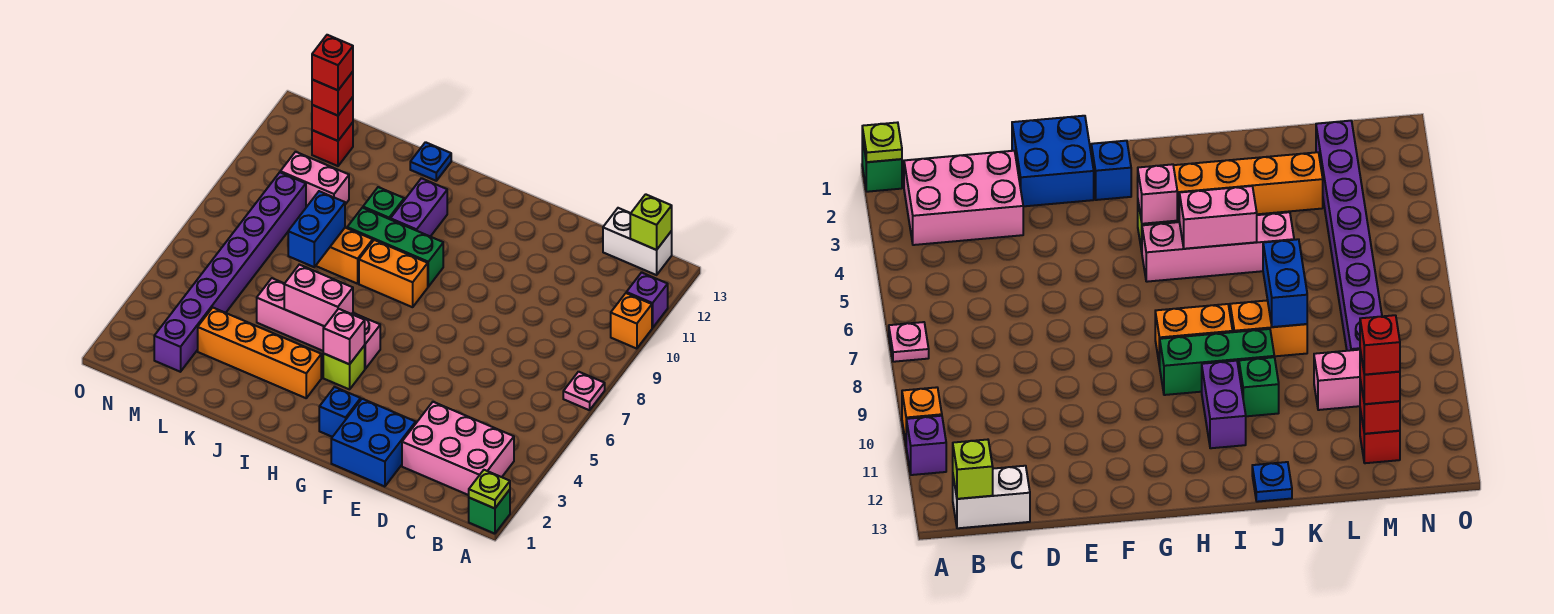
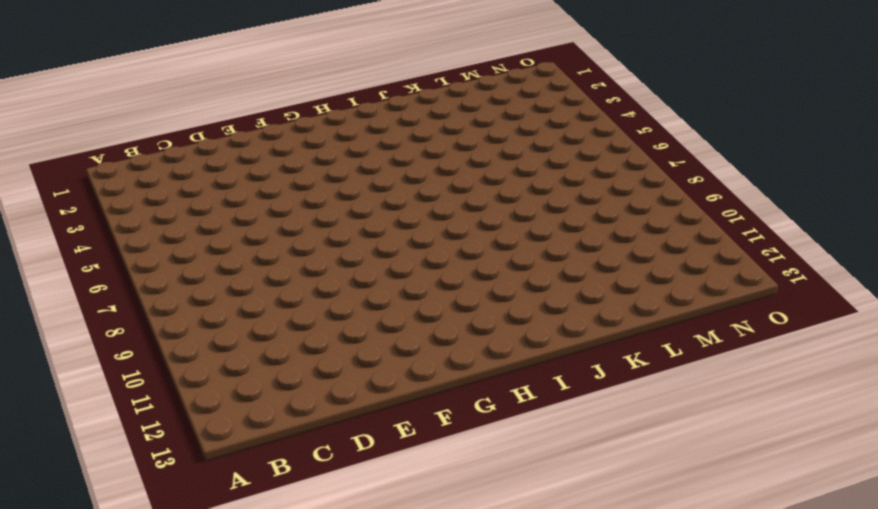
none -> green 1x1 brick [469,490,510,534]
none -> pink 1x1 plate [563,372,605,410]
none -> orange 1x1 brick [611,293,652,349]

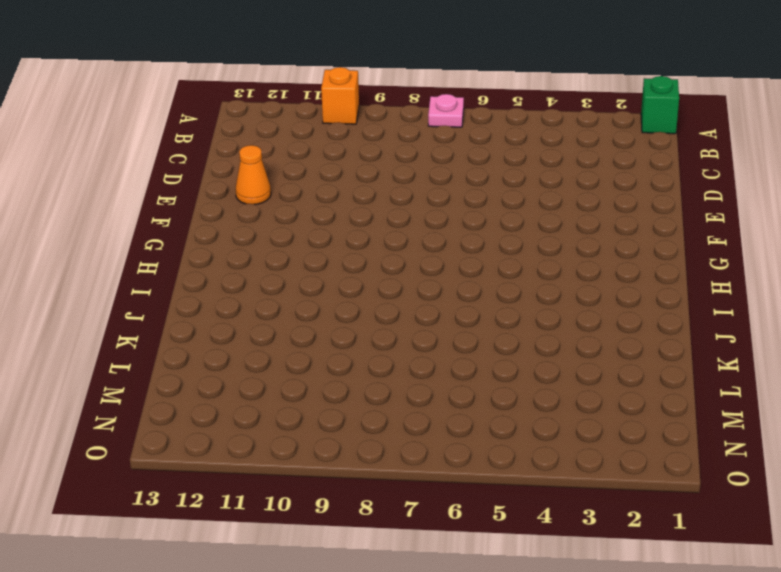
orange 1x1 cone [236,145,271,204] -> none
none -> purple 1x1 brick [626,273,668,328]
none -> pink 2x3 brick [402,402,514,495]
none -> white 1x2 brick [603,208,672,275]

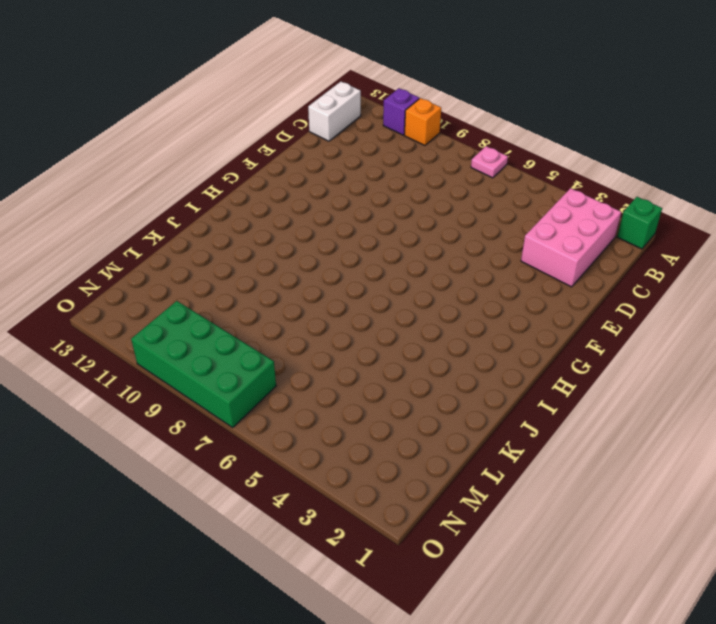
green 2x4 brick [131,301,276,427] -> none
none -> blue 2x2 brick [331,399,416,487]
none -> blue 1x1 brick [319,387,361,437]
none -> lime 1x1 brick [323,345,365,389]

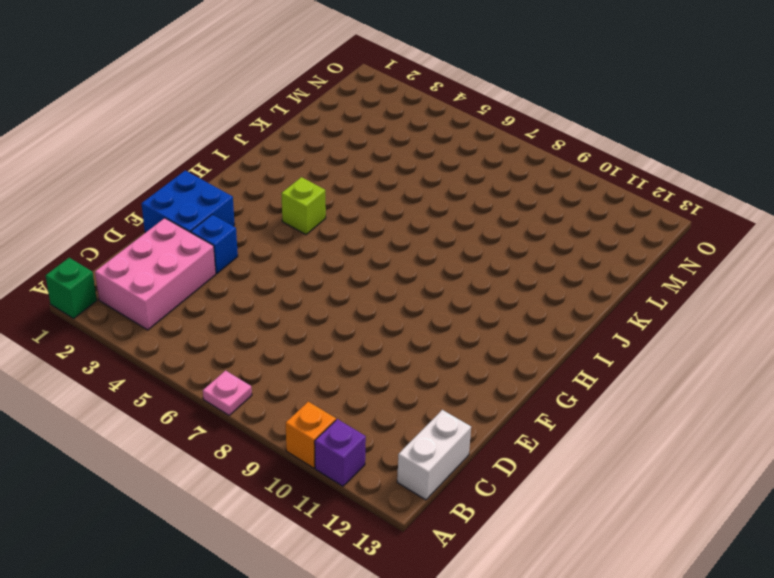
blue 1x1 brick [191,215,238,274] -> blue 1x1 brick moved to [319,387,361,437]
none -> pink 1x4 brick [257,278,380,369]
none -> orange 1x2 brick [359,240,428,307]
none -> green 1x3 brick [347,208,443,287]

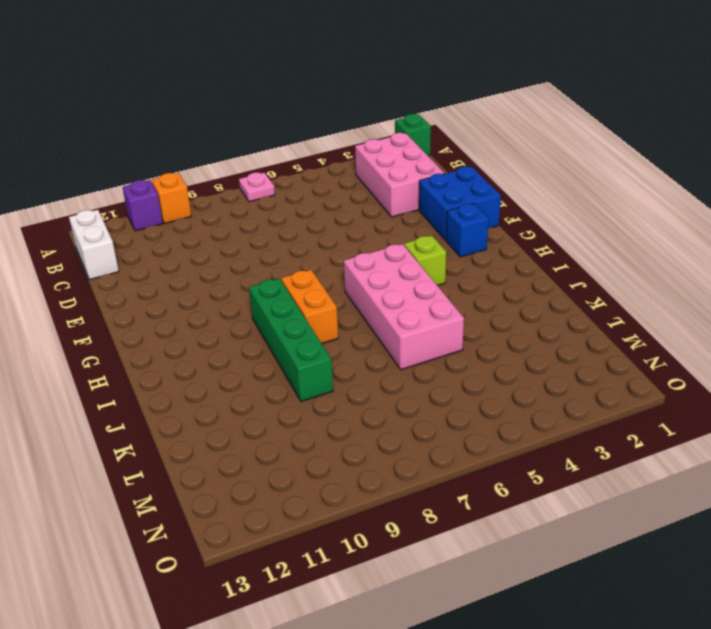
pink 2x4 brick [344,244,464,370] -> pink 1x4 brick [257,278,380,369]
green 1x4 brick [249,278,333,401] -> green 1x3 brick [347,208,443,287]
none -> orange 1x4 brick [198,308,321,398]
none -> purple 1x2 brick [391,178,447,237]
none -> orange 1x2 brick [316,228,373,284]

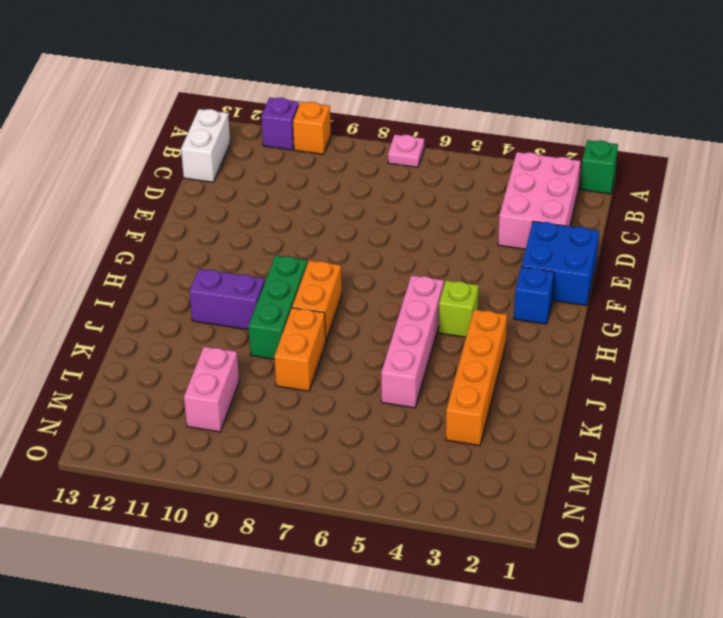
none -> green 1x1 brick [363,187,404,219]
none -> blue 1x1 plate [410,142,451,181]
none -> purple 1x8 brick [154,172,306,372]

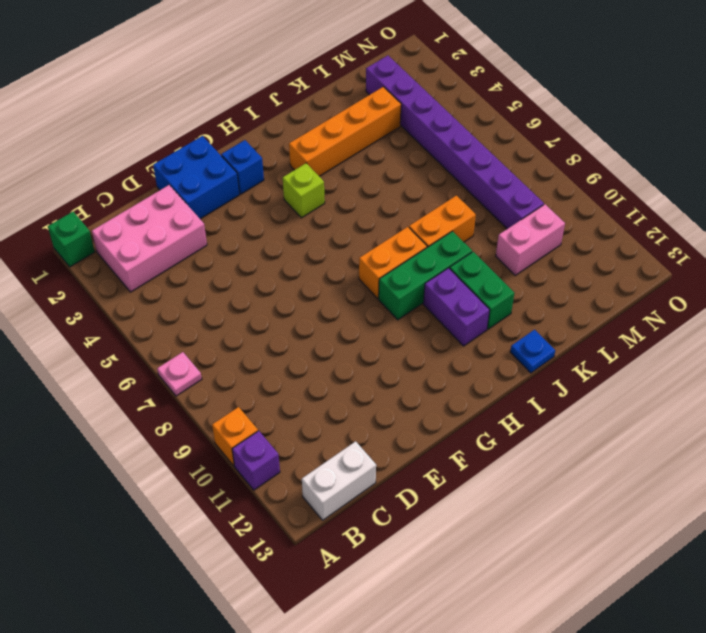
green 1x2 brick [450,252,514,329] -> green 1x1 brick [363,187,404,219]
none -> pink 1x4 brick [257,278,380,369]
none -> red 1x1 brick [312,122,353,166]
none -> lime 1x1 plate [469,470,510,508]

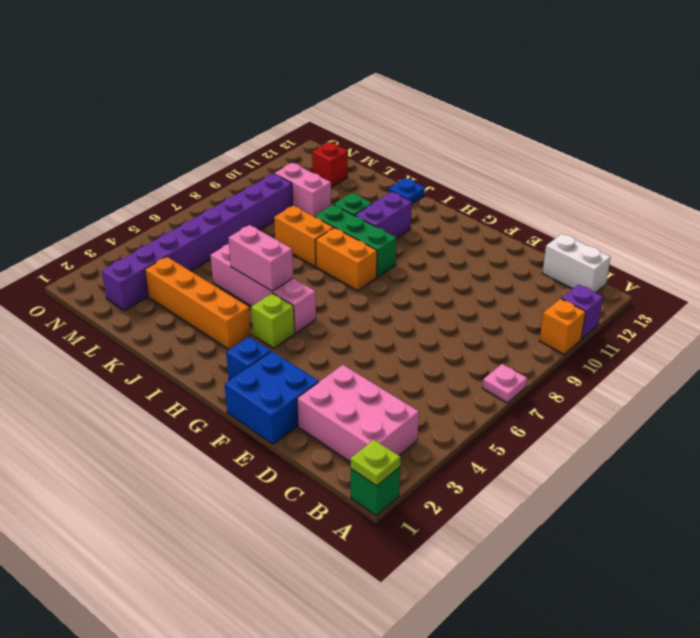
none -> lime 1x1 brick [630,194,672,250]
none -> pink 1x1 brick [323,309,365,364]
none -> blue 1x2 brick [288,191,345,267]

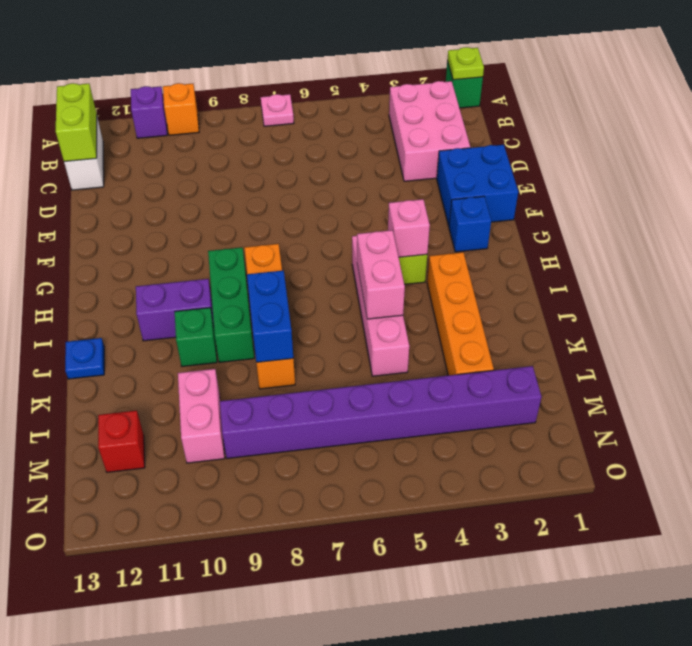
lime 1x2 brick [56,83,97,162] -> lime 1x1 brick [630,194,672,250]
blue 1x2 brick [247,271,293,362] -> blue 1x2 brick turned to [288,191,345,267]
none -> red 1x1 brick [312,97,353,141]
none -> red 1x1 brick [312,72,353,116]
none -> red 1x1 brick [312,35,353,90]

